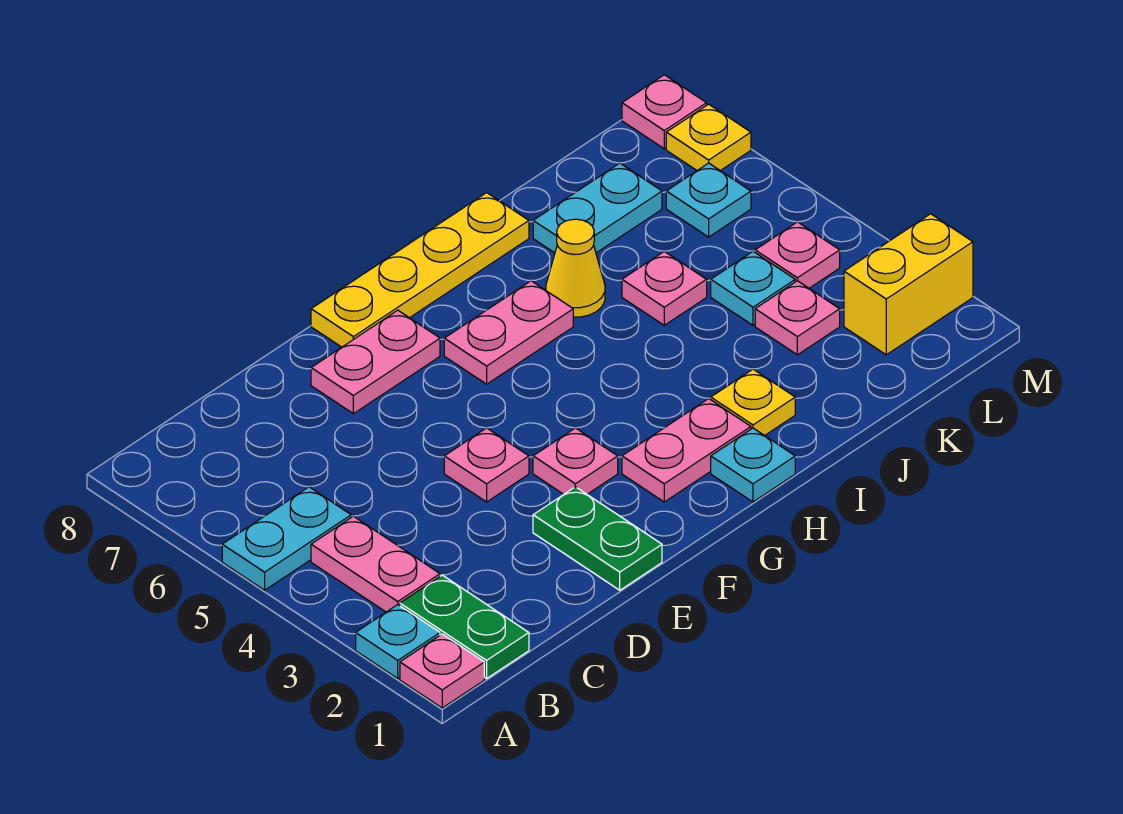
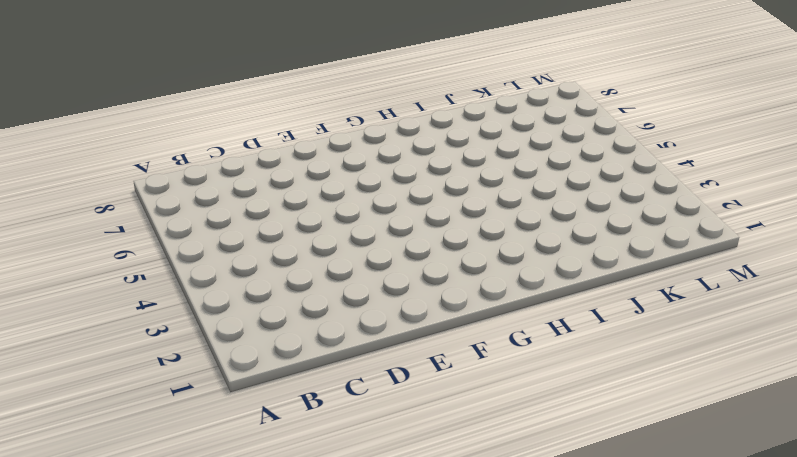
none -> pink 1x1 plate [400,634,484,708]
none -> cyan 1x1 plate [356,605,440,678]
none -> cyan 1x2 plate [222,487,351,590]

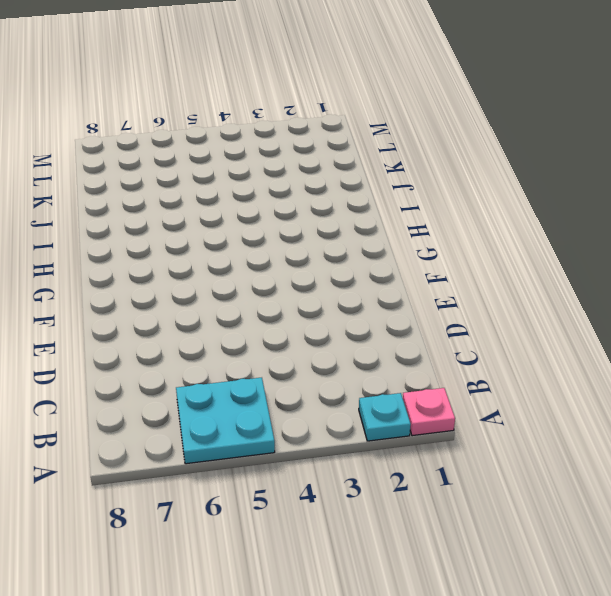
cyan 2x2 plate [176,378,275,464] -> cyan 1x2 plate [222,487,351,590]
none -> green 1x2 plate [400,575,529,679]
none -> pink 1x2 plate [311,516,440,612]
none -> green 1x2 plate [533,487,662,590]

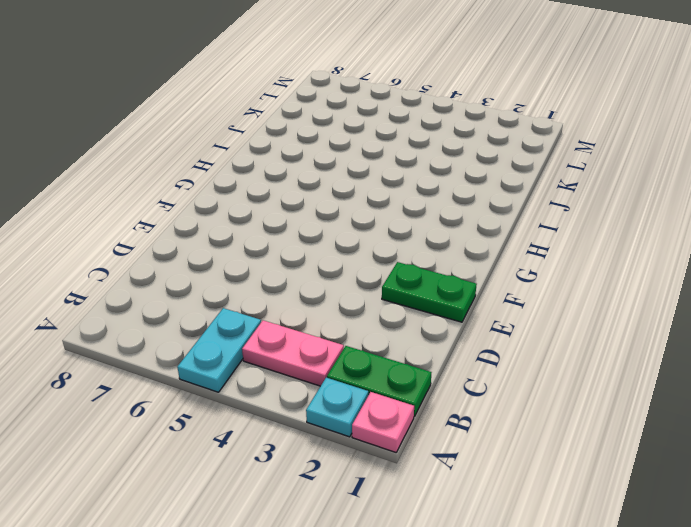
none -> pink 1x1 plate [444,428,529,502]
none -> pink 1x2 plate [311,310,440,414]
none -> pink 1x1 plate [533,428,618,494]

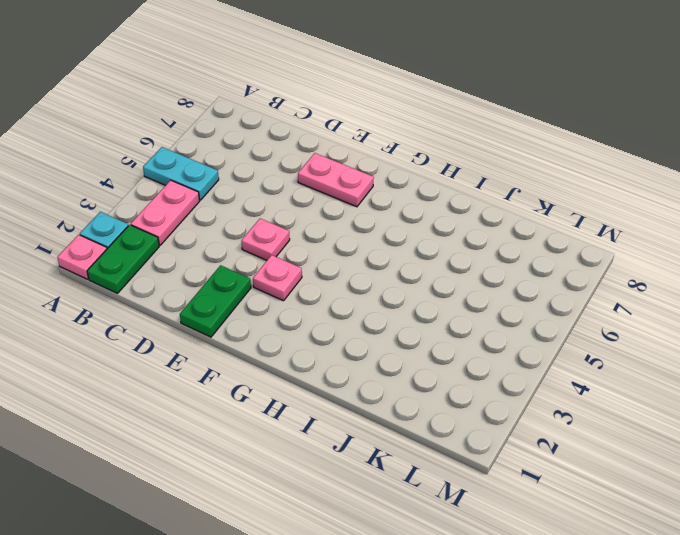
none -> yellow 1x4 plate [311,193,529,347]
none -> pink 1x2 plate [622,399,751,502]
none -> pink 1x2 plate [444,281,573,384]

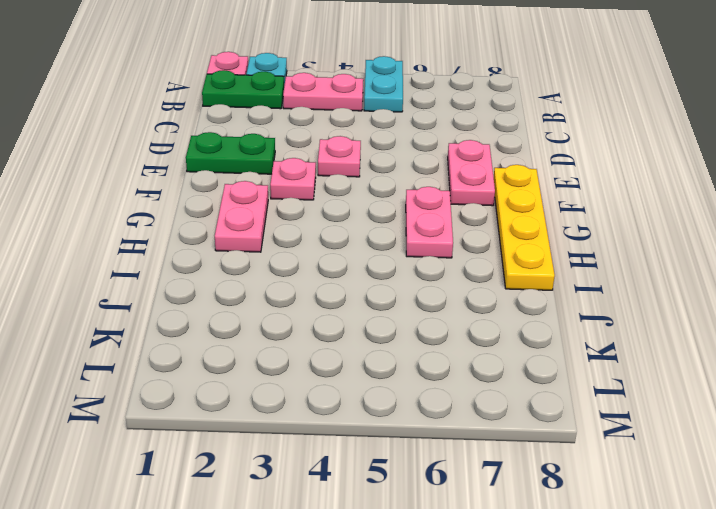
none -> cyan 1x1 plate [711,428,795,502]
none -> yellow 1x1 plate [711,369,795,436]
none -> yellow 1x1 cone [546,219,605,317]

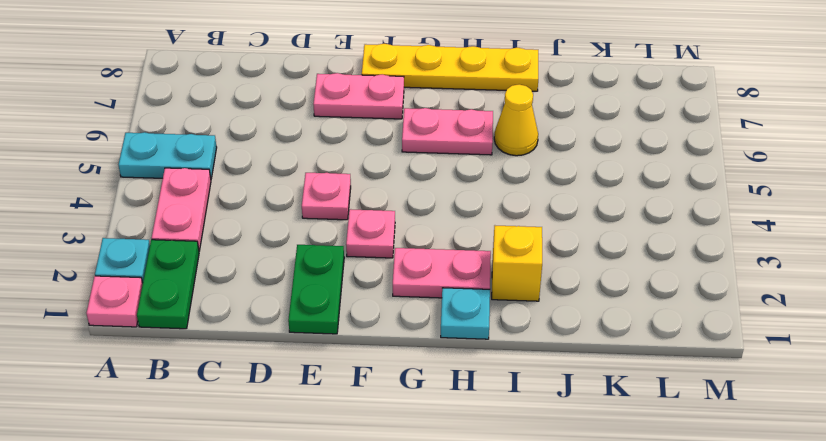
yellow 1x1 brick [492,226,542,301] -> yellow 1x1 plate [711,369,795,436]
none -> pink 1x1 plate [622,251,707,325]
none -> cyan 1x2 plate [533,163,662,253]
none -> pink 1x1 plate [755,281,840,355]

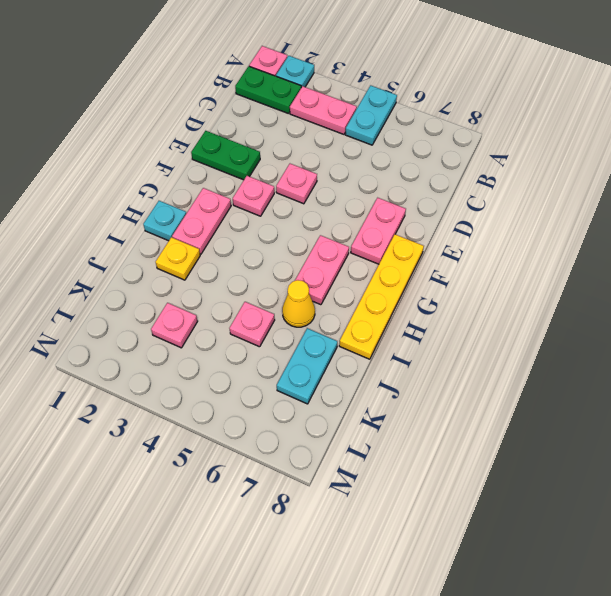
none -> cyan 1x1 plate [711,252,795,325]
none -> yellow 1x2 brick [844,214,973,355]
none -> pink 1x1 plate [755,222,840,288]

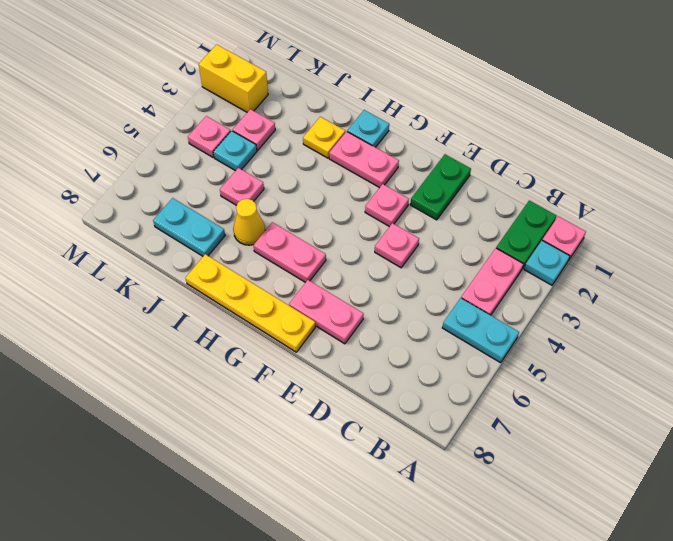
none -> cyan 1x1 plate [666,163,751,237]
none -> yellow 1x1 plate [666,104,751,171]
none -> pink 1x1 plate [622,75,707,149]

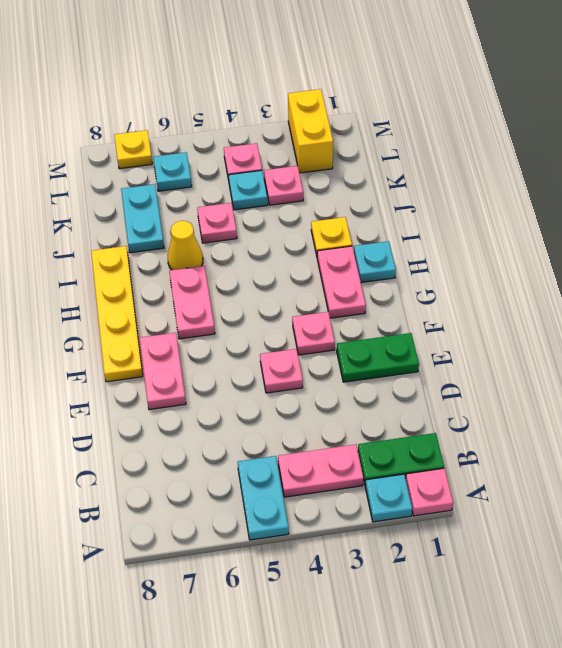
none -> pink 1x1 plate [622,75,707,149]

